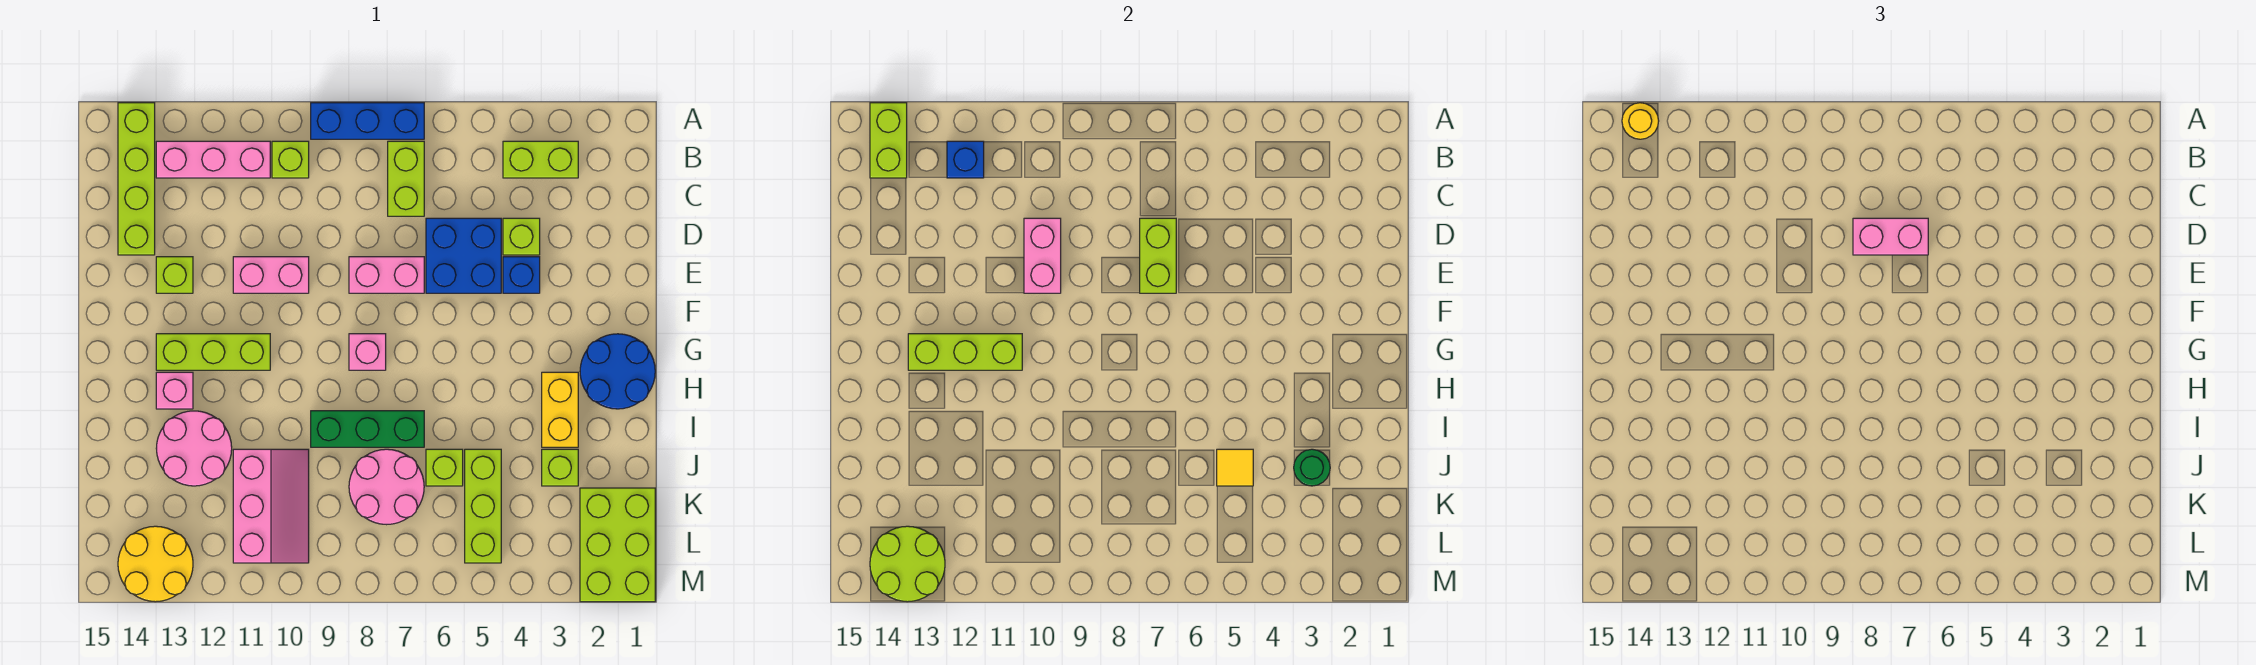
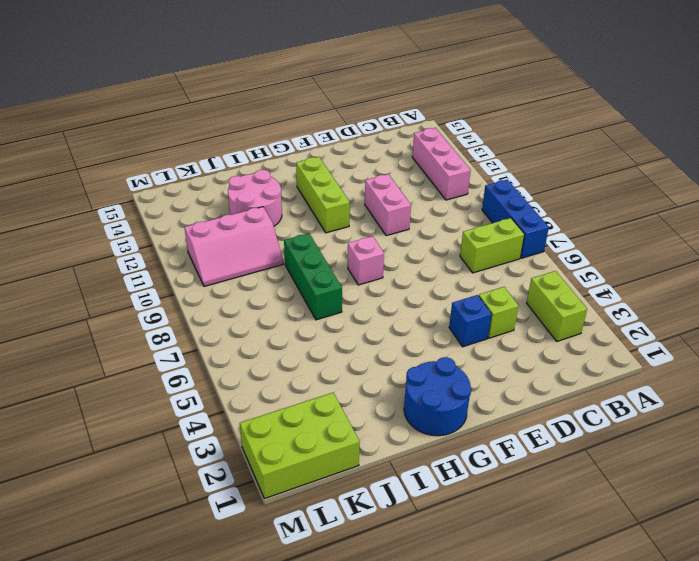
none -> lime 1x4 brick [118,103,155,255]
none -> lime 1x1 brick [272,141,309,178]
none -> blue 2x2 brick [426,218,501,293]
none -> pink 1x2 brick [349,257,424,293]

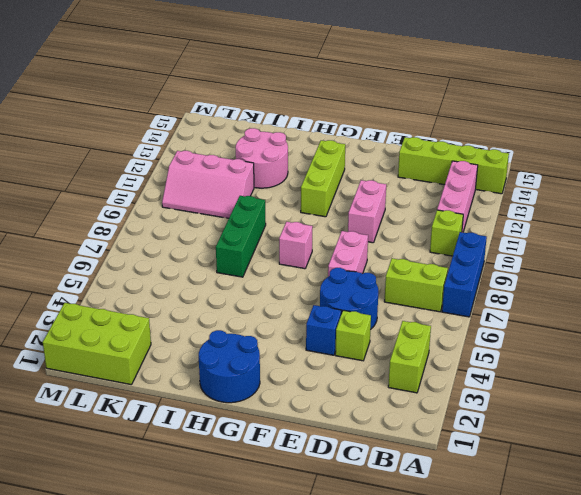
blue 2x2 round brick [320,268,378,330] -> blue 2x2 brick [426,218,501,293]
none -> lime 1x1 brick [156,257,193,293]
none -> yellow 1x2 brick [542,372,578,447]
none -> pink 1x1 brick [156,372,193,409]
none -> lime 1x1 brick [542,449,578,486]

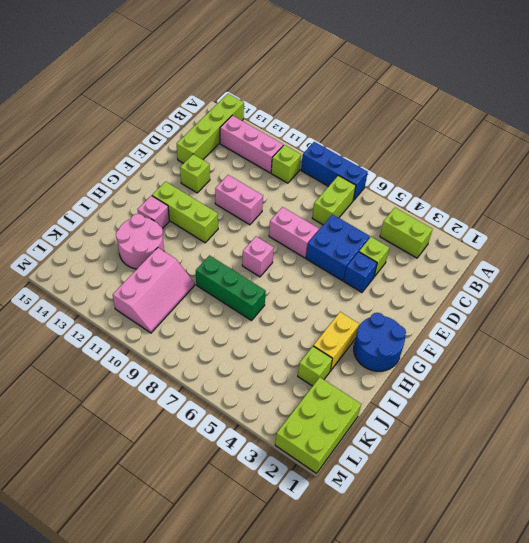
none -> lime 1x3 brick [465,449,501,563]
none -> lime 1x1 brick [426,449,463,486]
none -> pink 2x2 round brick [349,449,424,525]
none -> yellow 2x2 round brick [118,526,193,602]

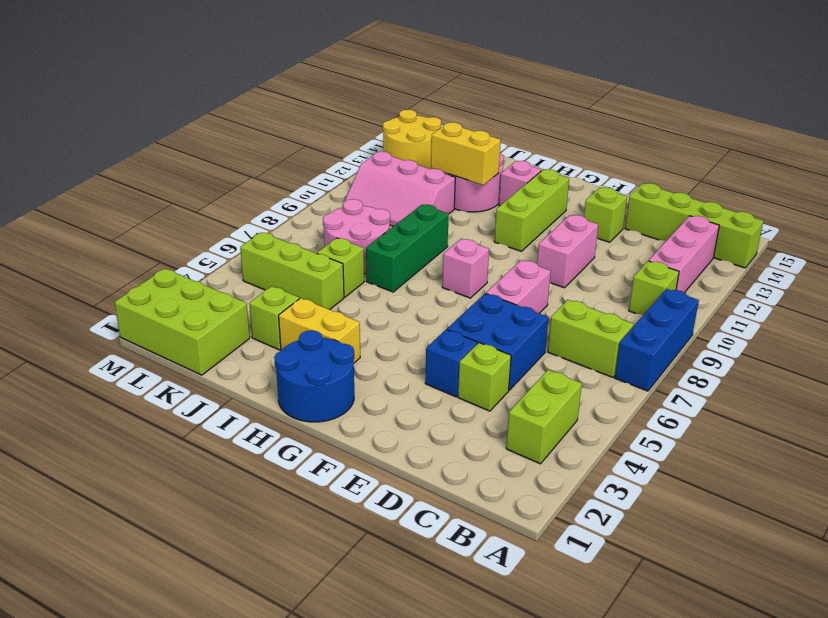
yellow 1x2 brick [431,122,501,185] -> none
none -> lime 1x2 brick [870,103,907,178]
none -> blue 1x1 brick [947,141,984,178]
none -> lime 1x2 brick [1140,218,1176,293]
none -> pink 1x2 brick [1024,218,1061,293]

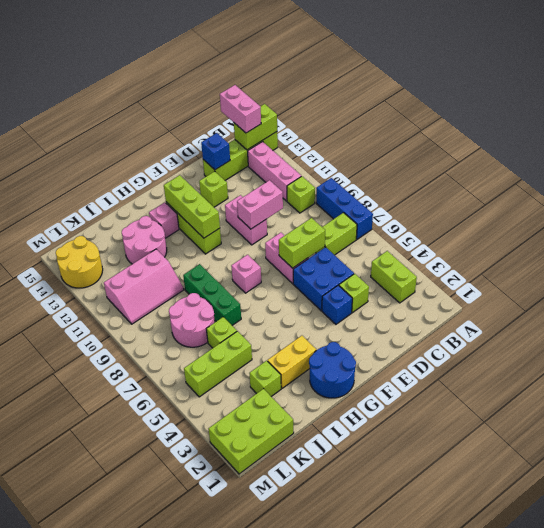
pink 1x2 brick [220,85,261,133] -> pink 1x2 brick moved to [1853,218,1928,255]
blue 1x1 brick [201,133,230,170] -> blue 1x1 brick moved to [947,141,984,178]
none -> green 1x1 round brick [1294,449,1330,486]
none -> yellow 1x1 tile [1217,449,1253,486]
none -> lime 2x2 round brick [870,526,945,602]
none -> yellow 1x1 round brick [1622,103,1659,139]

